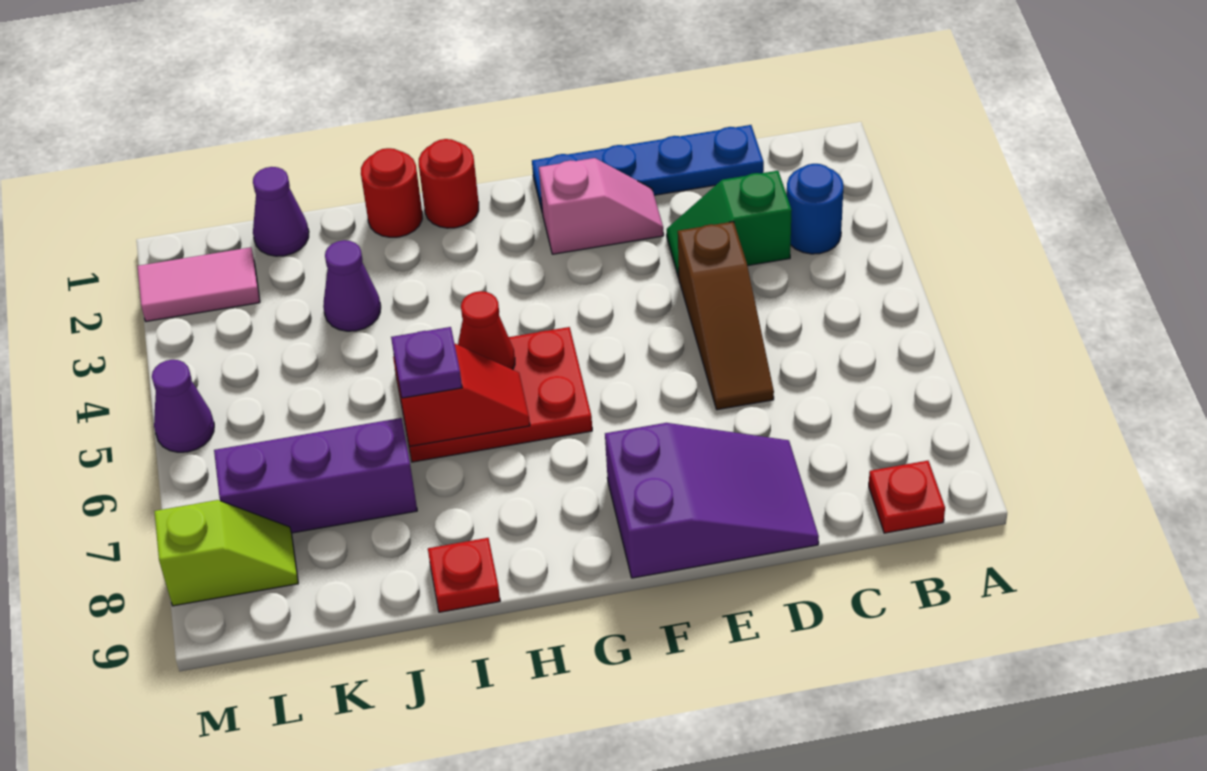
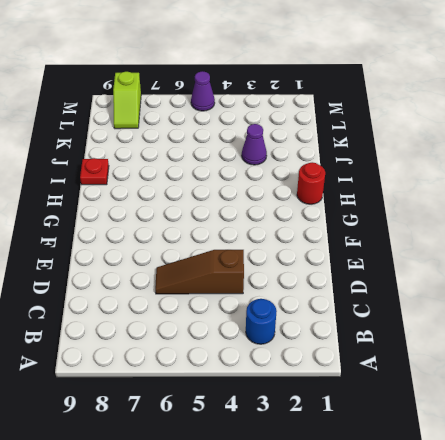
none -> red 1x1 plate [869,461,945,533]
none -> blue 1x4 plate [532,125,764,210]
none -> green 1x2 slope [667,171,792,277]

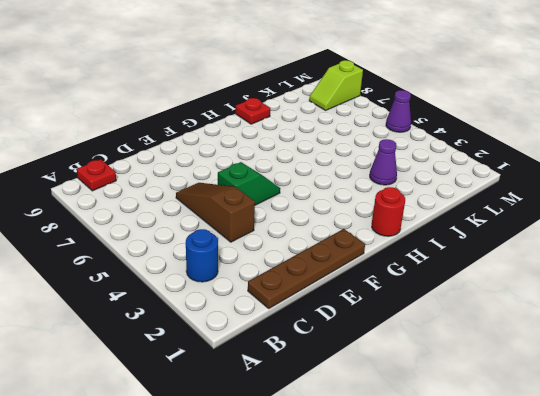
brown 1x4 plate [248,229,365,308] -> blue 1x4 plate [532,125,764,210]
green 1x2 slope [218,162,280,205] -> green 1x2 slope moved to [667,171,792,277]
none -> purple 2x3 slope [605,423,819,578]
none -> pink 1x2 slope [539,158,664,254]
none -> red 2x3 plate [393,327,592,462]

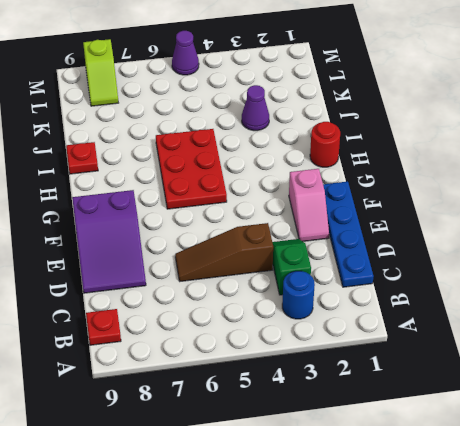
none -> red 1x1 round brick [361,148,422,237]
none -> purple 1x3 brick [214,418,417,533]
none -> purple 1x1 cone [253,167,309,256]

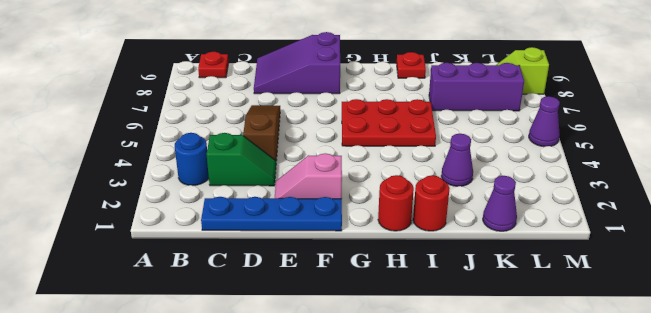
none -> pink 1x2 tile [138,247,260,321]
none -> red 1x1 cone [458,291,515,370]
none -> red 1x2 slope [394,344,530,447]

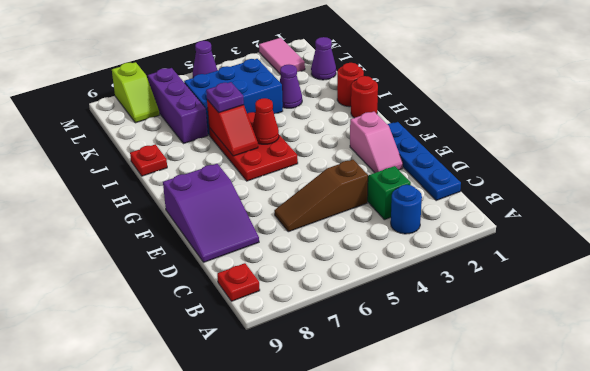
blue 2x3 brick [184,59,283,135] -> none

